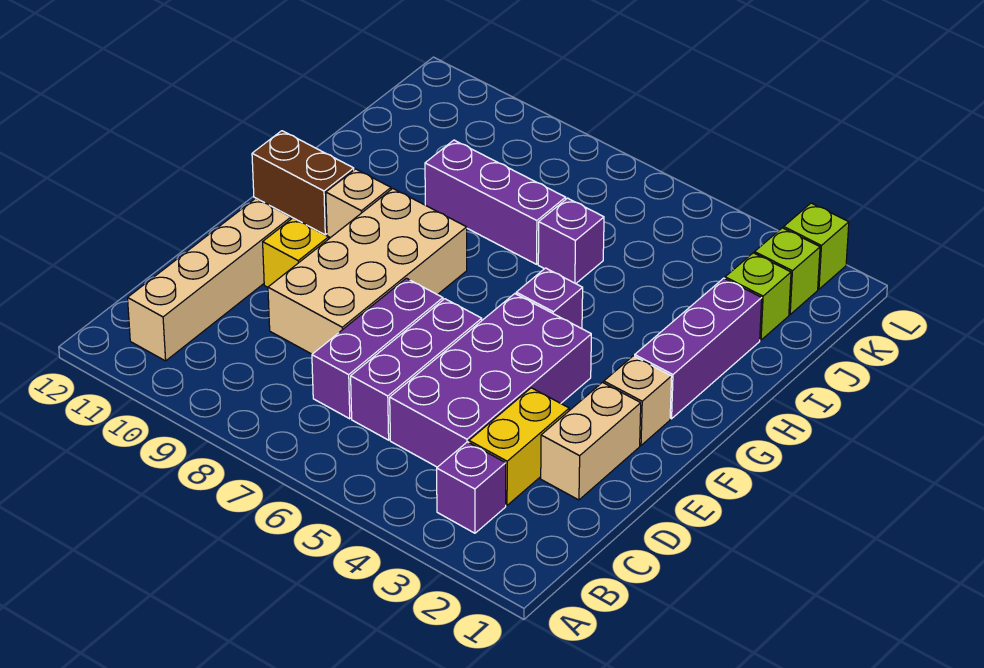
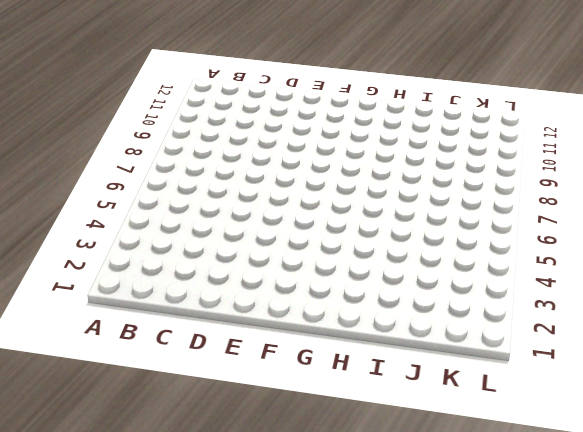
none -> purple 1x1 brick [437,442,506,533]
none -> tan 1x4 brick [128,198,291,361]
none -> yellow 1x2 brick [469,388,569,505]

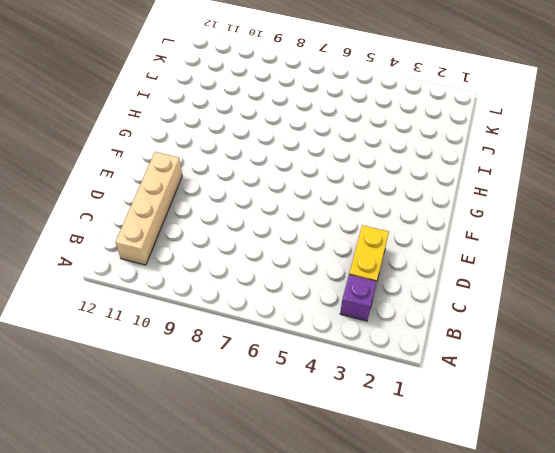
none -> purple 2x4 brick [390,294,591,467]
none -> purple 1x3 brick [351,299,482,440]
none -> purple 1x3 brick [312,278,443,419]

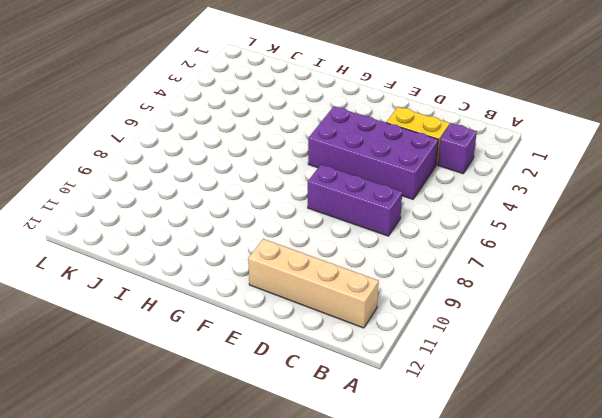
none -> purple 1x3 brick [351,299,482,440]
none -> tan 1x2 brick [541,383,641,500]
none -> tan 2x4 brick [268,189,467,354]

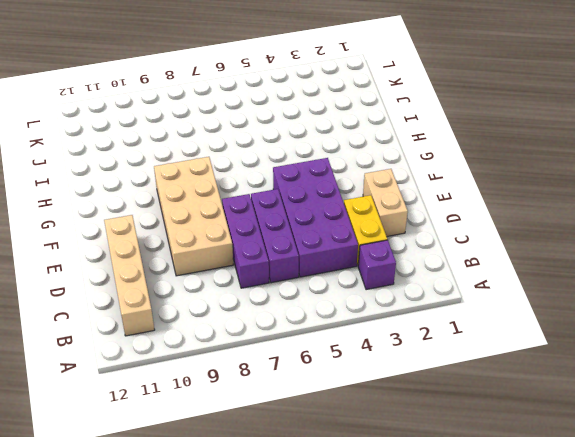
none -> yellow 1x1 brick [263,218,329,287]
none -> tan 1x1 brick [604,356,672,445]
none -> purple 1x3 brick [635,278,762,419]

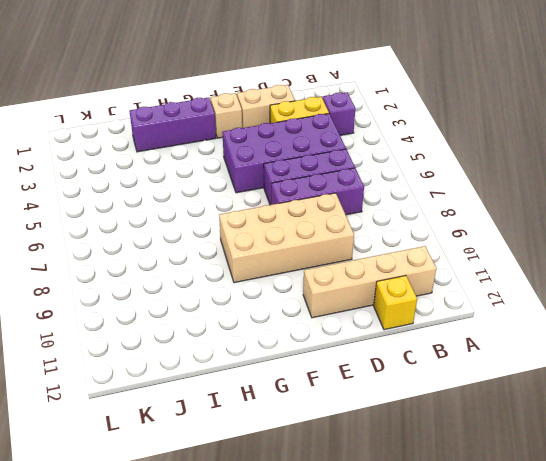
yellow 1x1 brick [374,276,417,330] -> yellow 1x1 brick moved to [263,218,329,287]
none -> purple 1x1 brick [516,268,583,329]
none -> tan 1x1 brick [326,169,391,238]
none -> brown 1x2 brick [252,131,354,235]

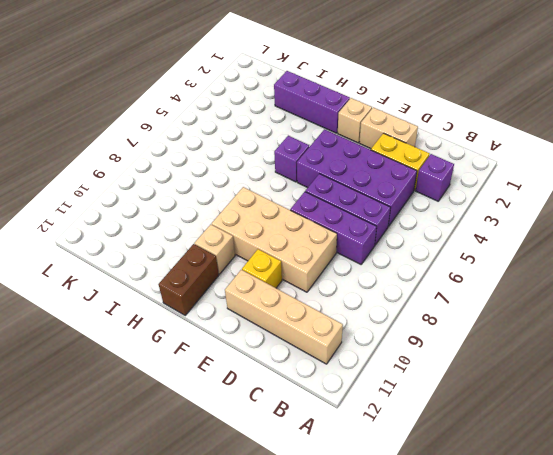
none -> purple 1x1 brick [538,198,604,284]
none -> purple 1x3 brick [425,140,566,264]
none -> lime 1x1 brick [725,253,791,340]

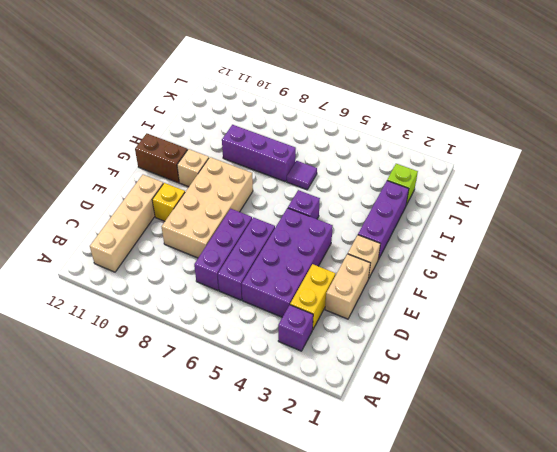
purple 1x1 tile [287,161,317,190] -> purple 1x1 brick [538,198,604,284]
none -> lime 1x1 brick [755,228,820,314]
none -> lime 1x1 brick [784,203,849,289]

